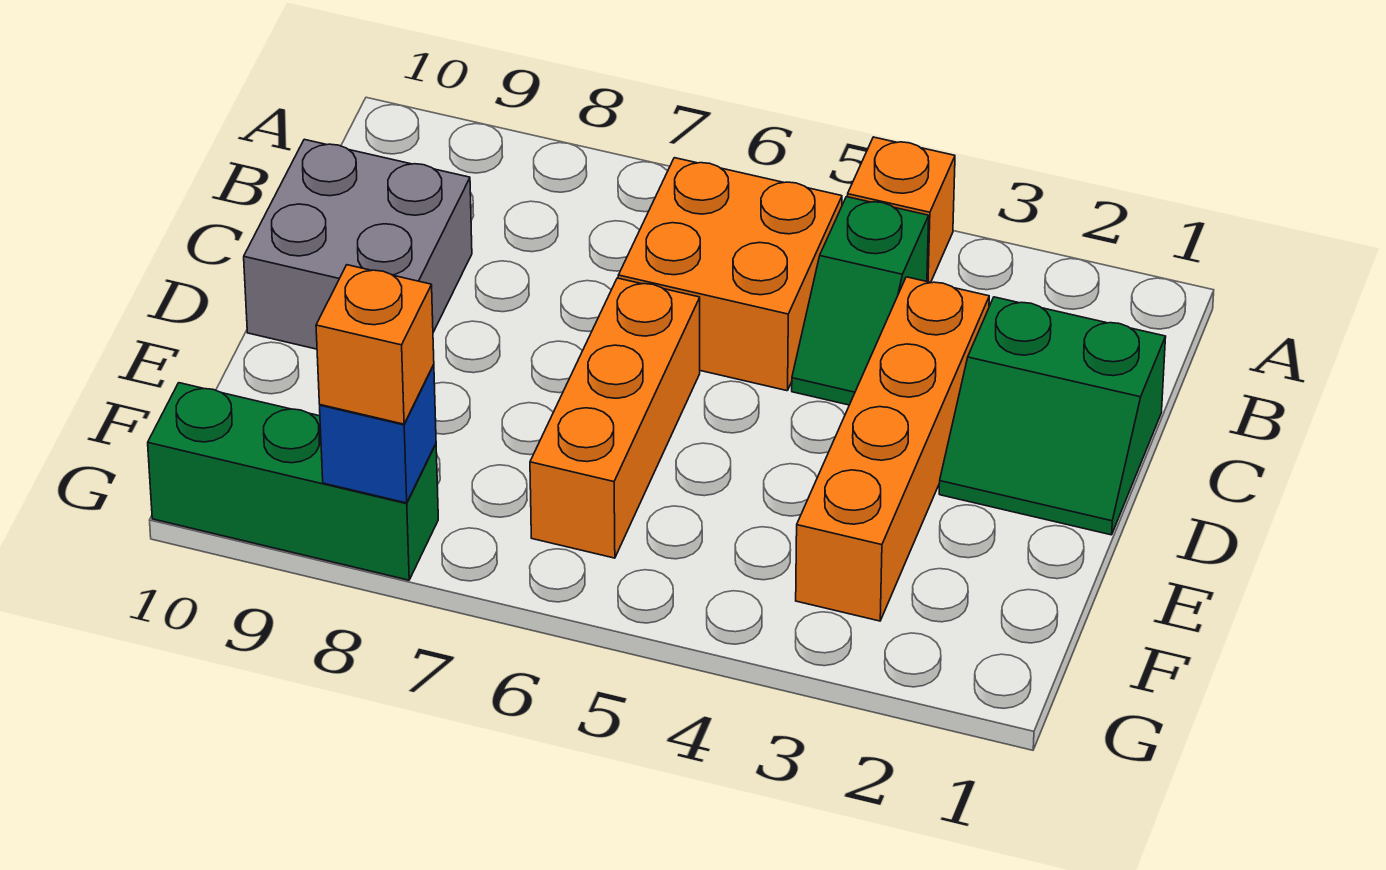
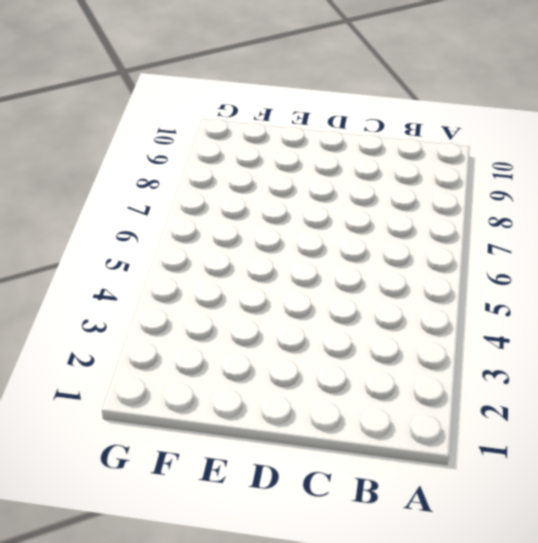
none -> orange 1x1 brick [847,137,955,282]
none -> green 1x2 slope [792,197,929,405]

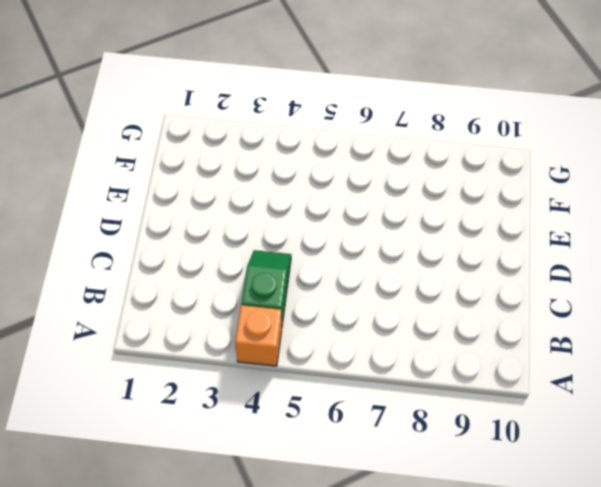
none -> orange 2x2 brick [618,158,842,391]
none -> green 2x2 slope [939,297,1166,535]

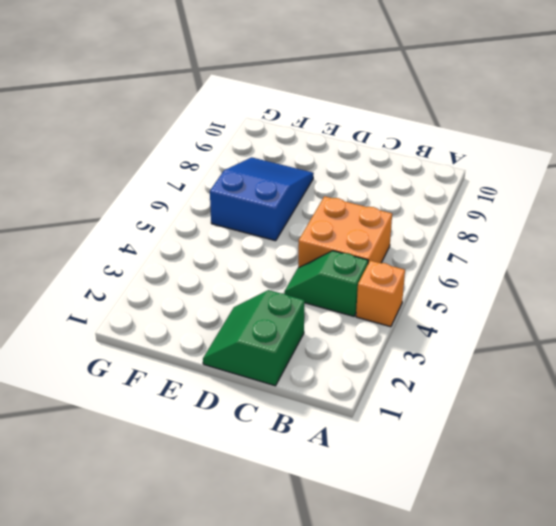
blue 2x3 slope [210,157,314,241] -> orange 1x3 brick [530,278,700,558]
none -> orange 1x4 brick [796,277,989,621]
none -> grey 2x2 brick [244,139,472,349]

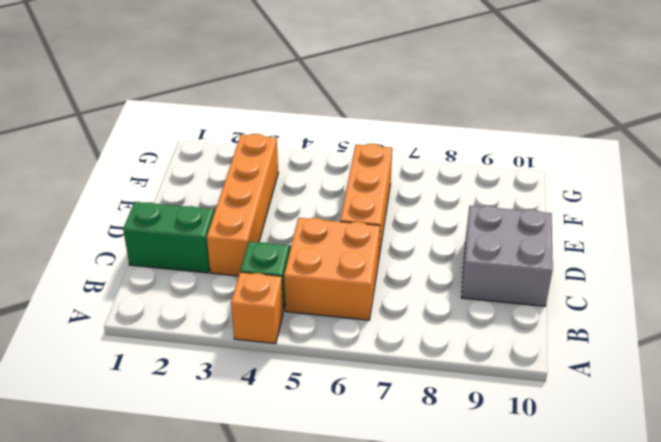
none -> green 1x3 brick [148,383,438,580]
none -> blue 1x1 brick [320,365,436,503]

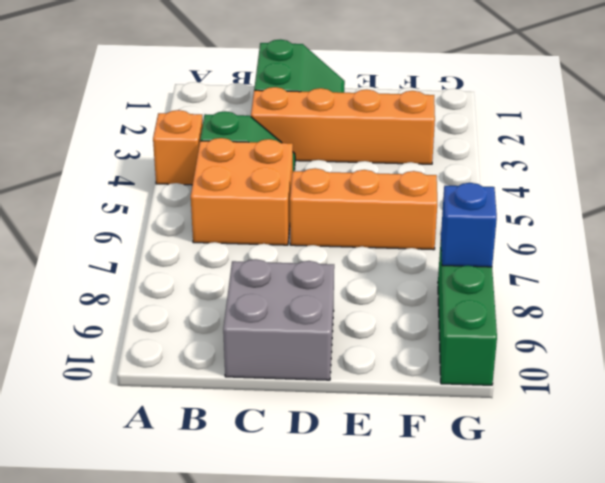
none -> orange 1x1 brick [316,265,434,424]

